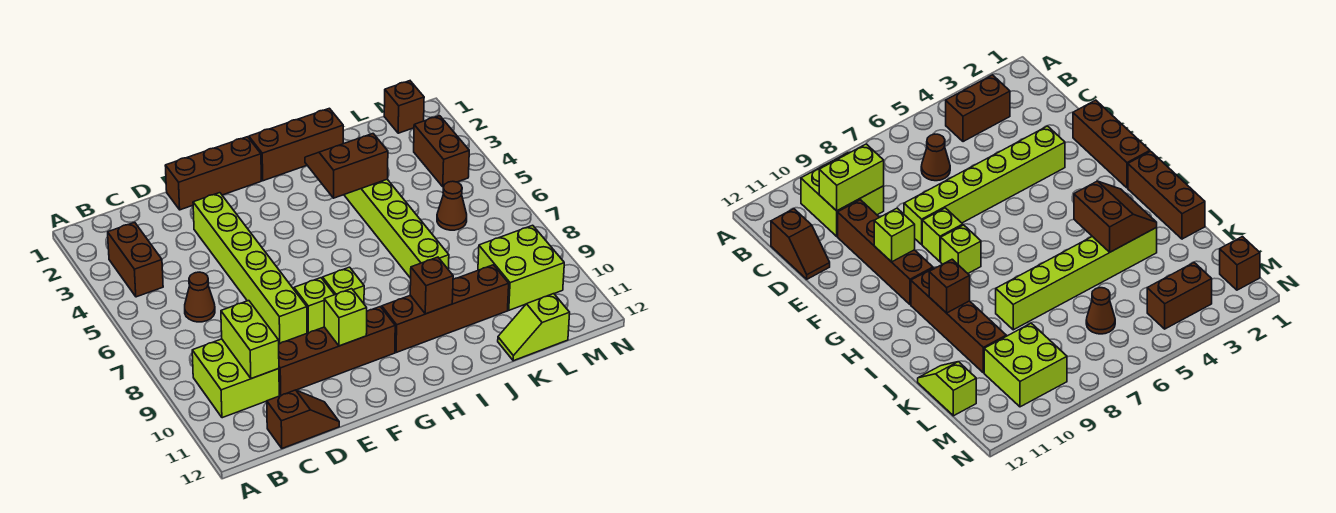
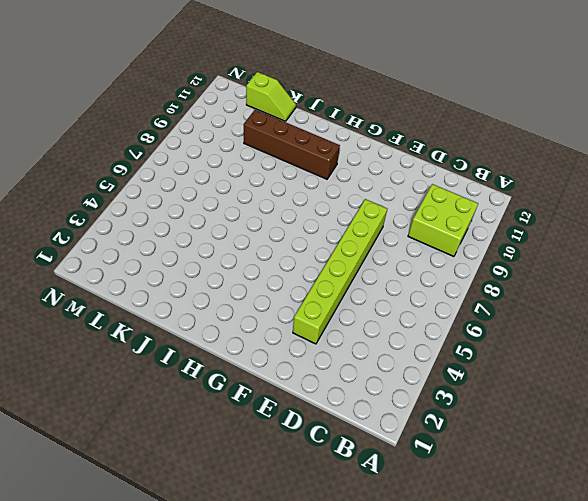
none -> brown 1x2 brick [108,222,163,297]
none -> brown 1x1 cone [185,272,215,322]
none -> brown 1x2 slope [267,390,339,448]

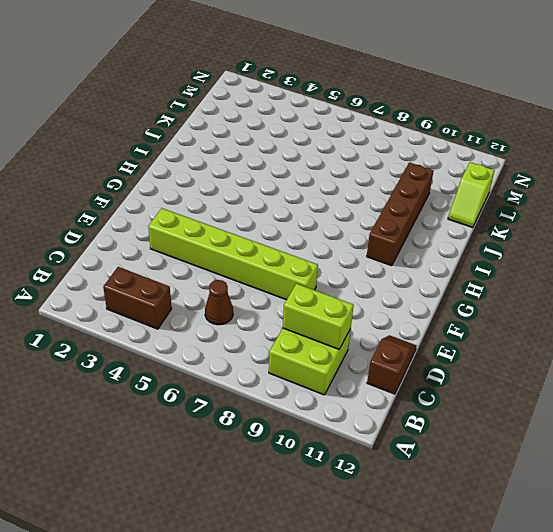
none -> brown 1x4 brick [279,307,395,395]
none -> brown 1x3 brick [165,137,261,210]
none -> lime 1x1 brick [294,278,334,333]

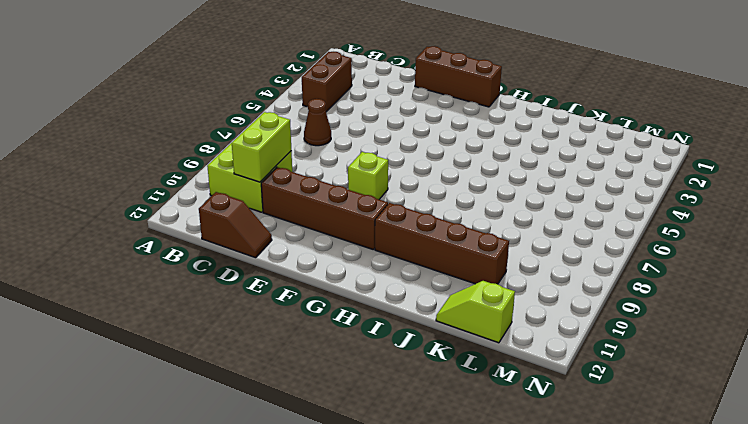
none -> lime 1x6 brick [193,193,307,344]
none -> lime 1x1 brick [323,267,364,303]
none -> brown 1x3 brick [249,108,343,181]

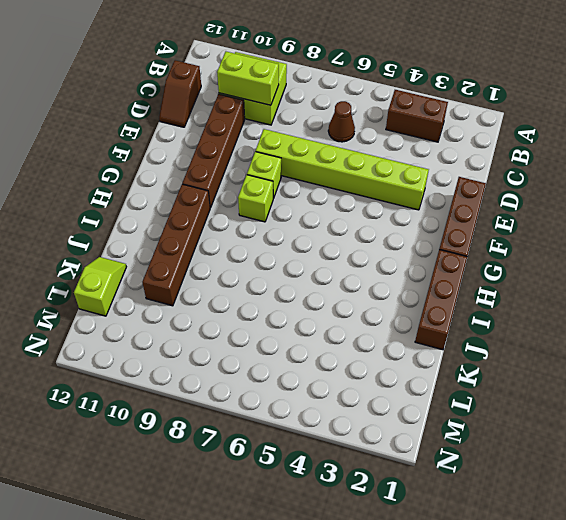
none -> lime 1x6 brick [344,179,449,278]
none -> brown 1x1 cone [437,181,467,230]
none -> lime 2x2 brick [478,225,564,310]

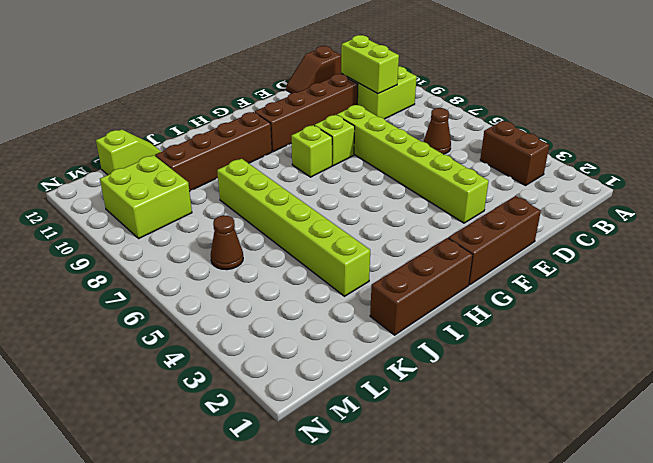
none -> brown 1x1 brick [384,81,424,133]
none -> brown 1x2 brick [414,116,469,187]
none -> lime 1x1 brick [324,289,367,346]

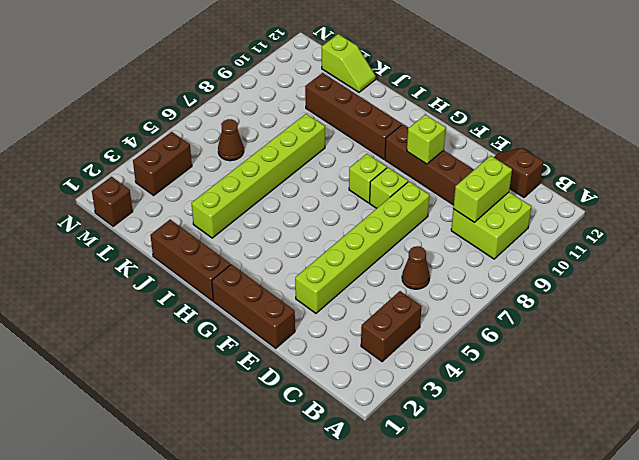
none -> lime 2x2 brick [478,225,564,310]
none -> brown 2x2 slope [305,134,388,198]
none -> brown 1x1 brick [410,257,453,314]

